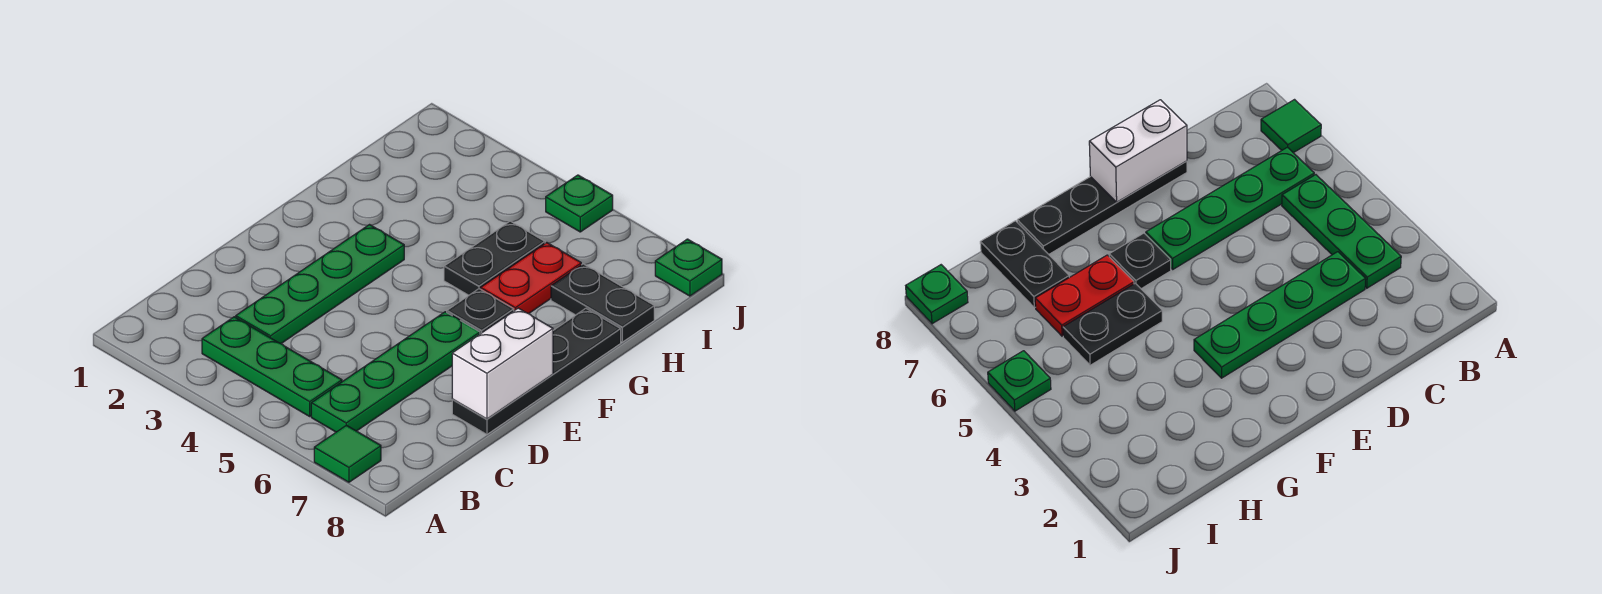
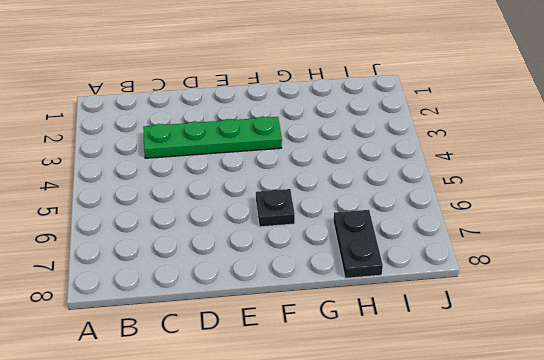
none -> green 1x1 tile [314,425,381,482]
none -> green 1x3 plate [202,317,342,416]
none -> green 1x4 plate [311,312,480,432]

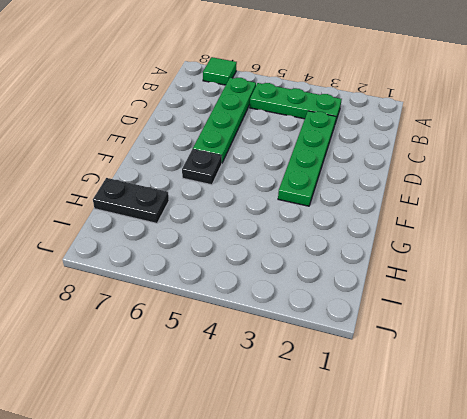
none -> black 1x4 plate [452,308,621,434]
none -> black 1x2 plate [444,221,545,295]
none -> red 1x2 plate [481,243,581,314]

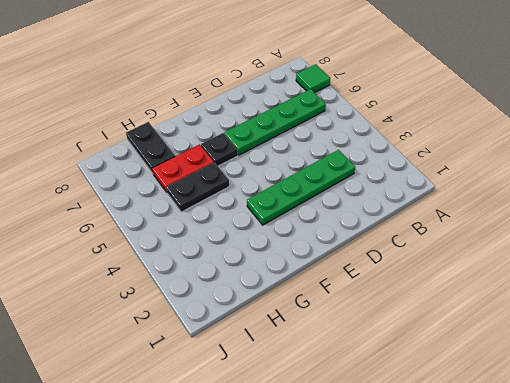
none -> green 1x3 plate [202,317,342,416]
none -> black 1x4 plate [452,308,621,434]
none -> green 1x1 plate [546,175,613,232]

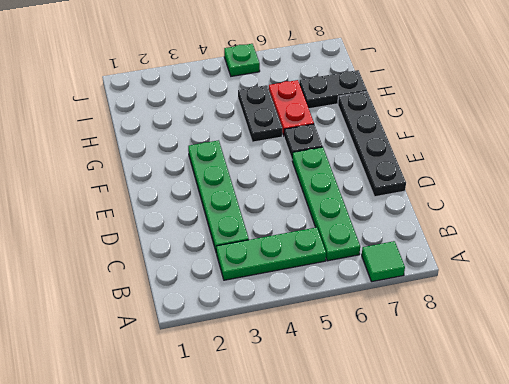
none -> green 1x1 plate [655,239,722,296]
none -> white 1x2 brick [452,308,553,419]

